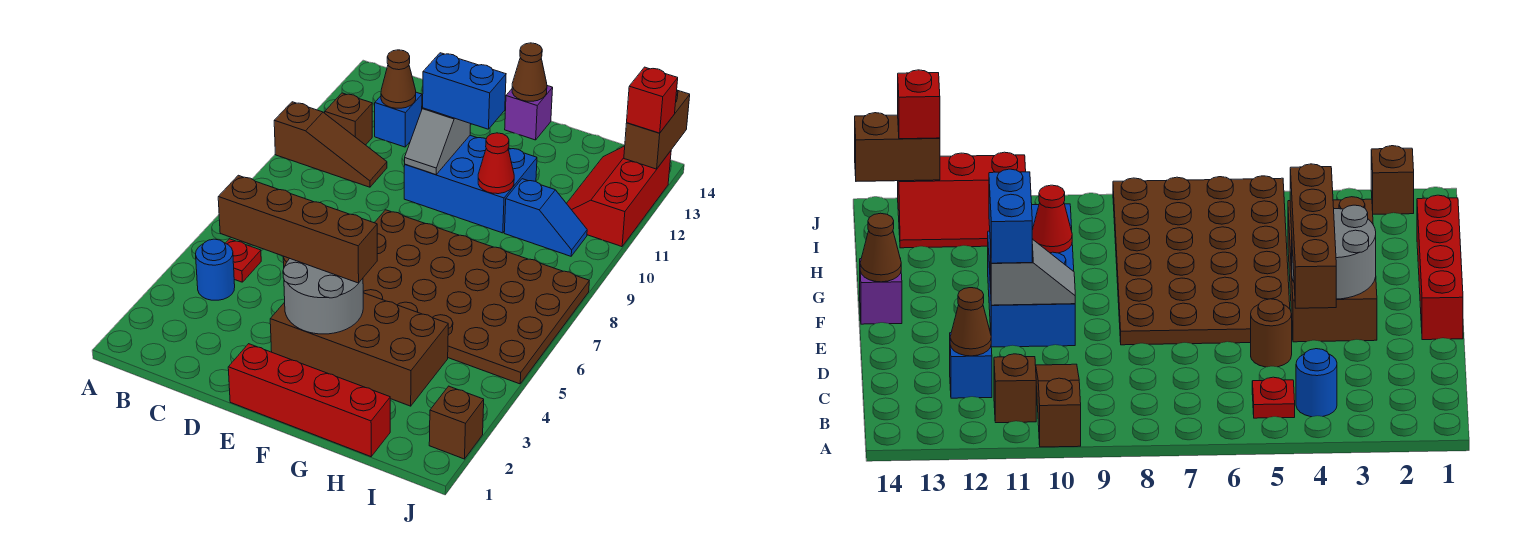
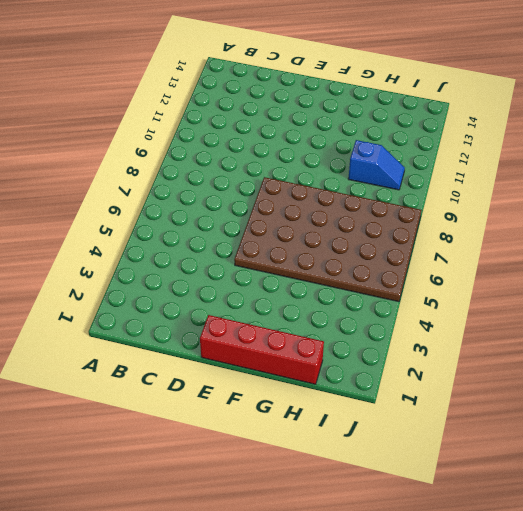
none -> brown 1x3 slope [274,102,387,187]
none -> blue 1x1 round brick [196,239,235,300]
none -> red 1x1 plate [226,239,261,282]

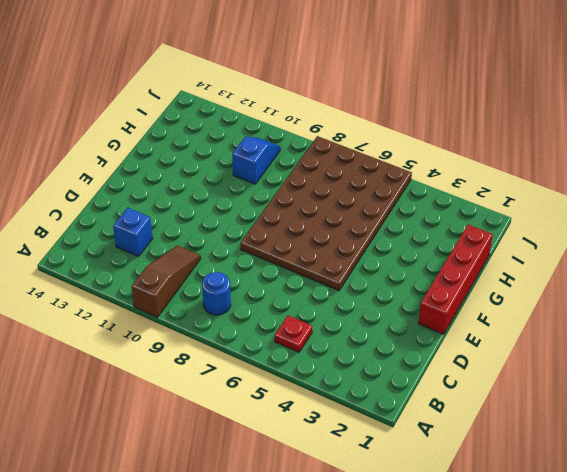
blue 1x1 round brick [202,272,231,315] -> blue 1x1 round brick moved to [196,239,235,300]
none -> brown 1x1 brick [325,93,372,145]
none -> brown 1x1 round brick [1251,299,1292,367]
none -> brown 2x4 brick [270,293,448,406]

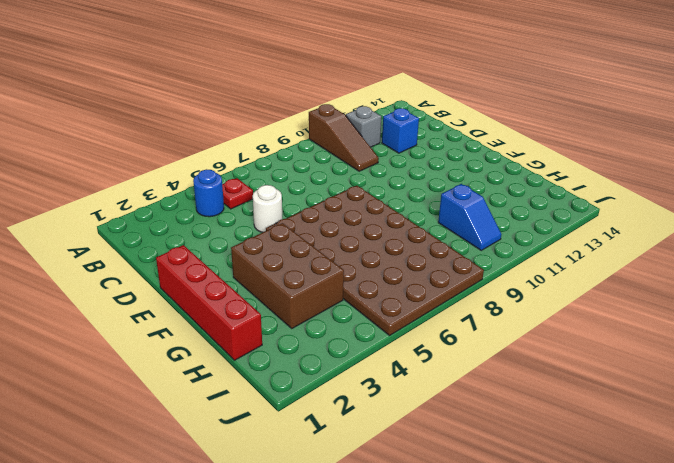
grey 1x1 brick [346,106,381,147] -> brown 1x1 brick [325,93,372,145]
white 1x1 round brick [253,185,282,232] -> brown 1x1 round brick [1251,299,1292,367]
brown 2x3 brick [231,223,344,328] -> brown 2x4 brick [270,293,448,406]
none -> blue 2x3 brick [404,135,537,233]
none -> purple 1x1 brick [505,86,553,140]
none -> red 2x3 slope [566,146,671,247]

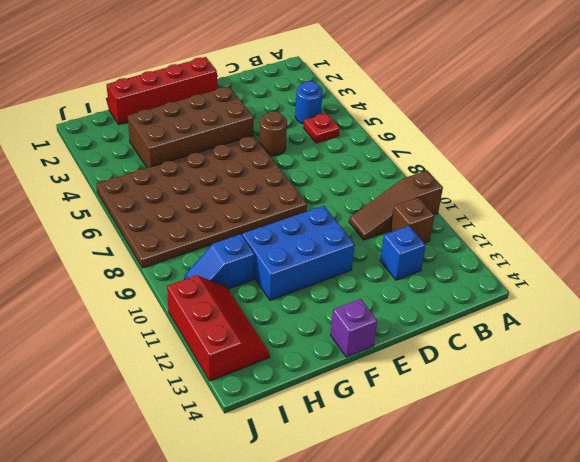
none -> brown 1x1 brick [429,386,484,459]
none -> brown 1x1 cone [381,50,416,108]
none -> grey 2x2 round brick [283,259,363,334]

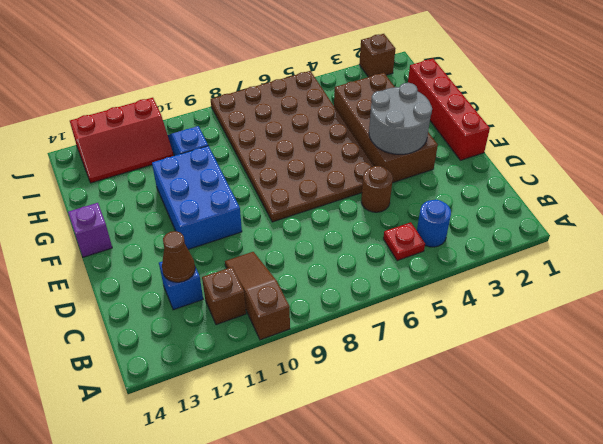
none -> grey 1x2 slope [405,108,470,175]
none -> brown 1x1 cone [512,43,547,101]
none -> red 1x1 cone [478,133,514,194]

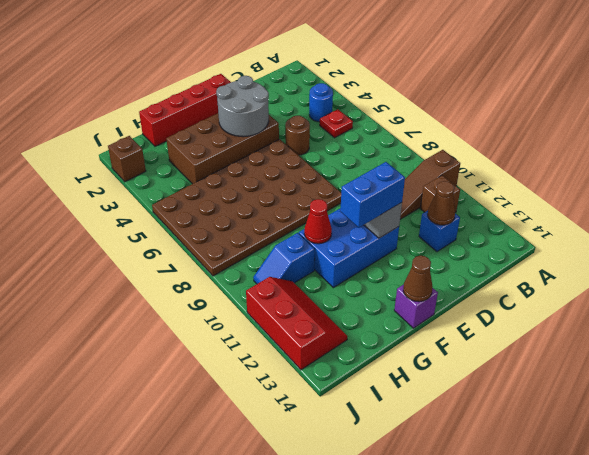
none -> brown 1x2 brick [624,90,690,169]
none -> brown 1x4 brick [218,175,377,283]
none -> red 1x1 brick [627,67,678,133]

